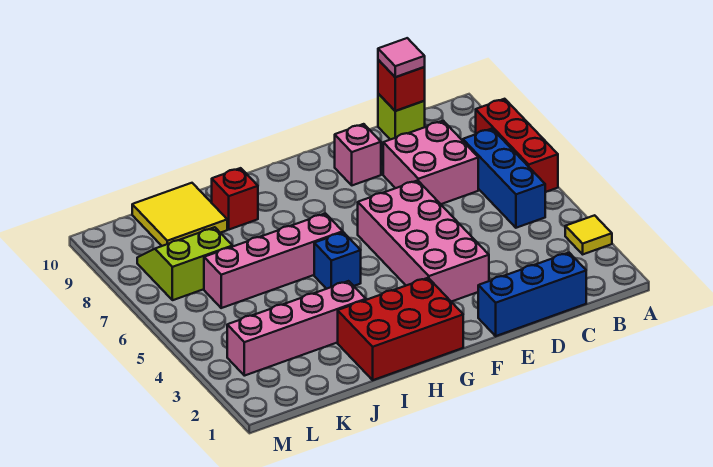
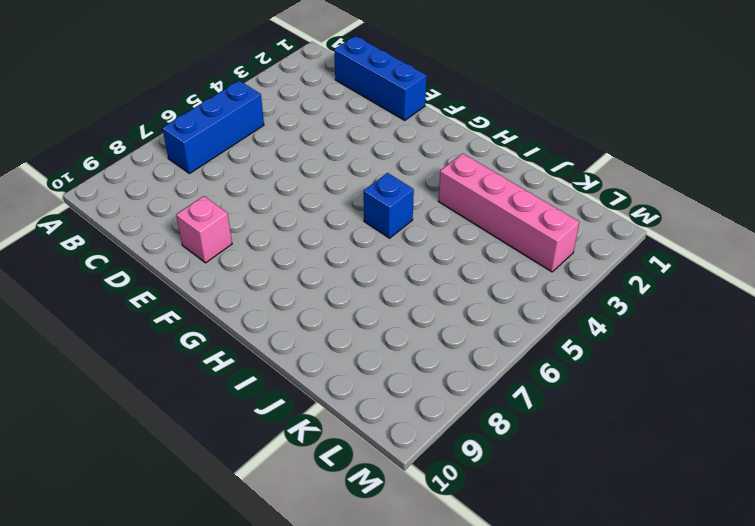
none -> yellow 1x1 tile [565,215,612,254]
none -> red 1x3 brick [476,99,558,192]
none -> pink 2x2 brick [383,121,478,204]

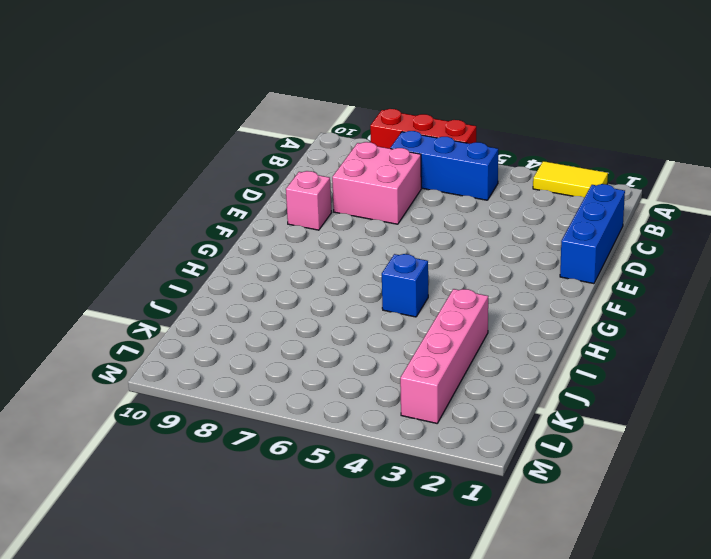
yellow 1x2 tile [533,161,608,197] -> yellow 1x1 tile [565,215,612,254]
none -> lime 1x1 brick [378,94,425,140]
none -> pink 2x4 brick [358,180,489,302]
none -> red 2x3 brick [338,278,463,380]

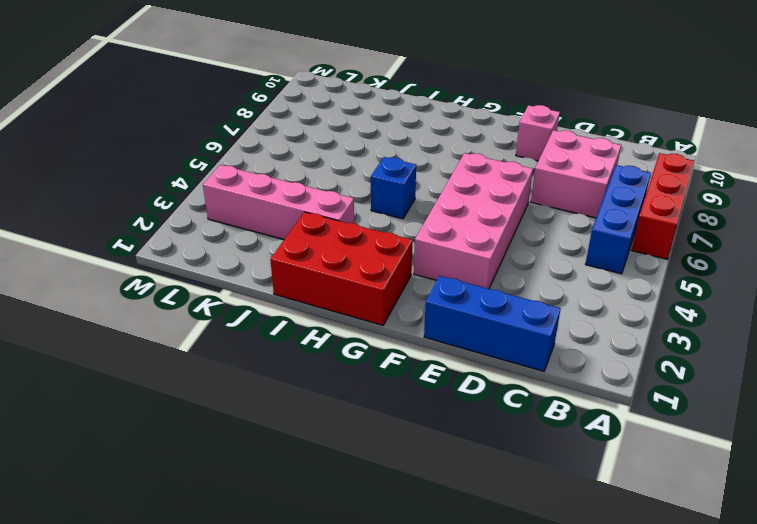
none -> yellow 1x1 tile [565,215,612,254]
none -> lime 1x1 brick [378,94,425,140]
none -> pink 1x4 brick [204,214,343,308]

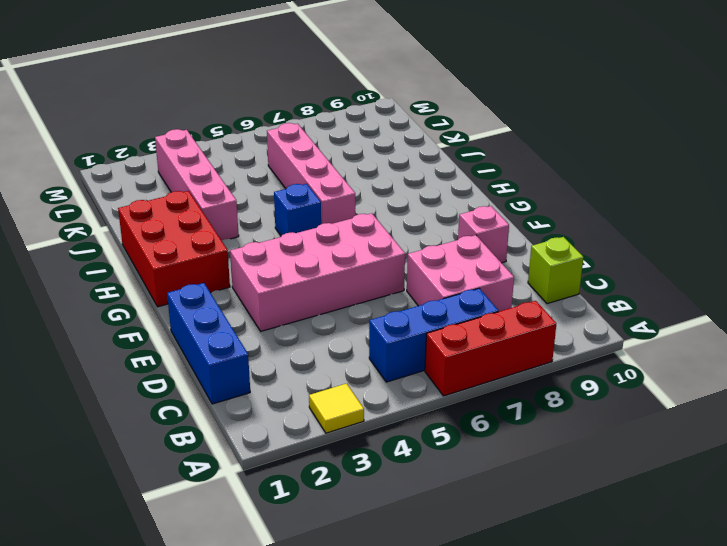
none -> red 1x1 brick [211,168,258,230]
none -> yellow 2x2 tile [132,183,227,246]
none -> lime 2x2 slope [137,227,233,300]

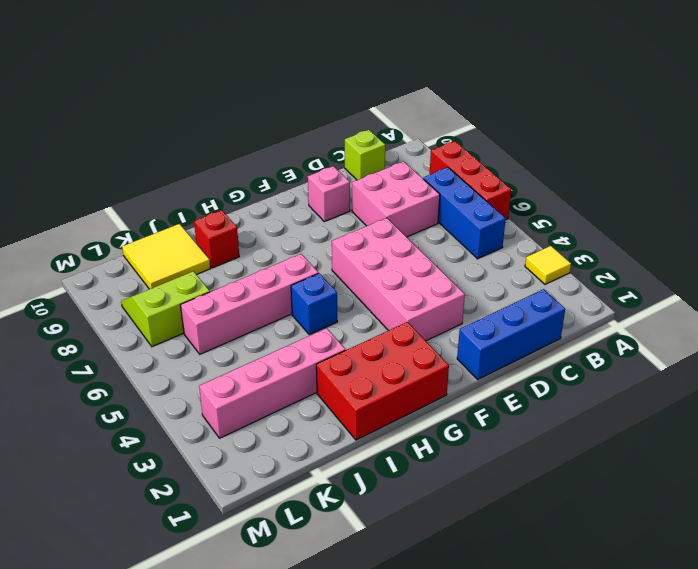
none -> red 1x1 brick [378,60,425,111]
none -> pink 1x1 tile [378,38,425,77]

